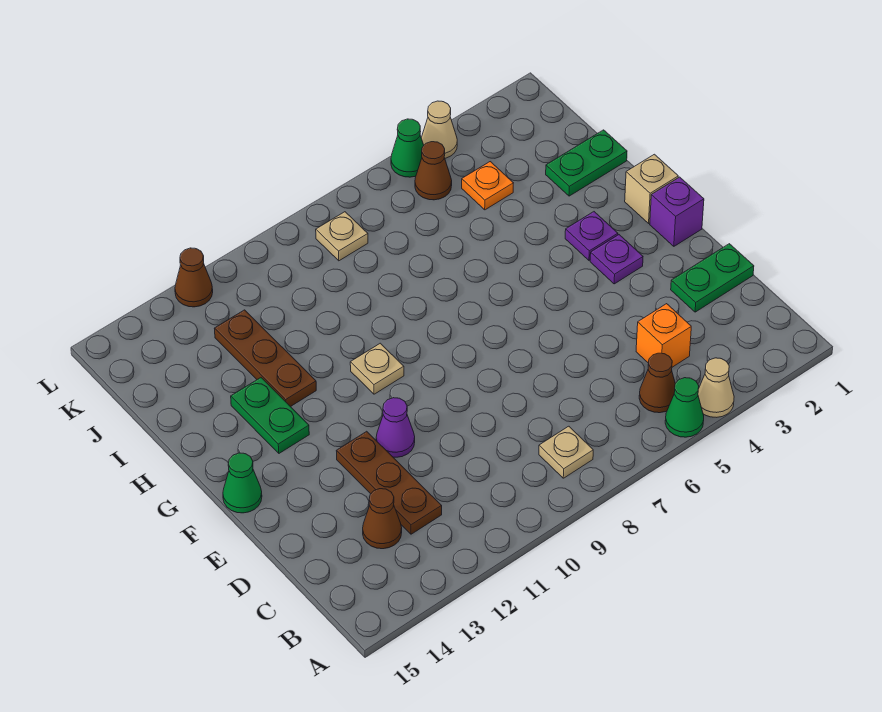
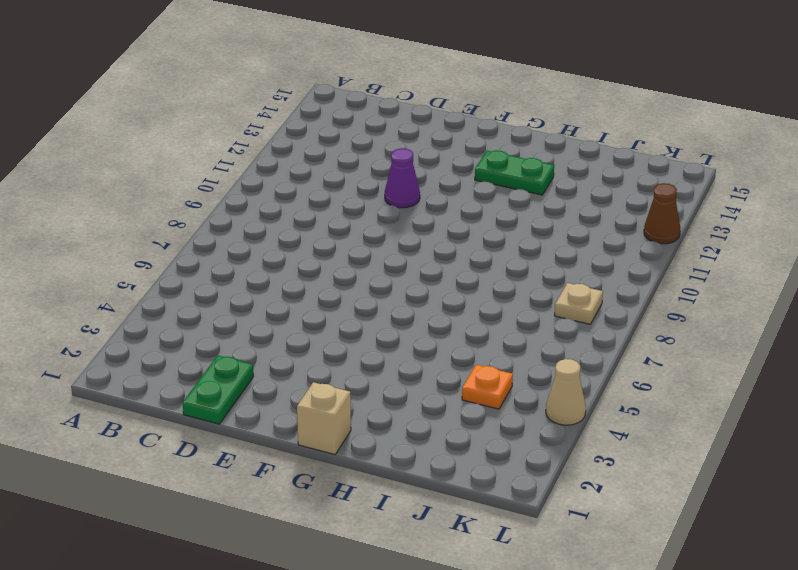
none -> tan 1x1 cone [698,358,734,417]
none -> green 1x1 cone [665,378,704,437]
none -> brown 1x1 cone [639,353,675,413]

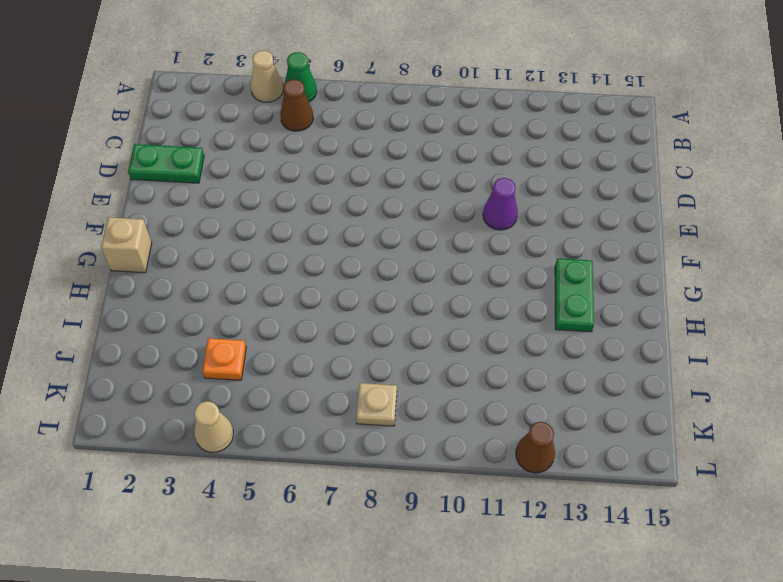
none -> tan 1x1 plate [539,426,593,478]
none -> orange 1x1 brick [636,304,691,367]
none -> brown 1x3 plate [337,431,442,534]

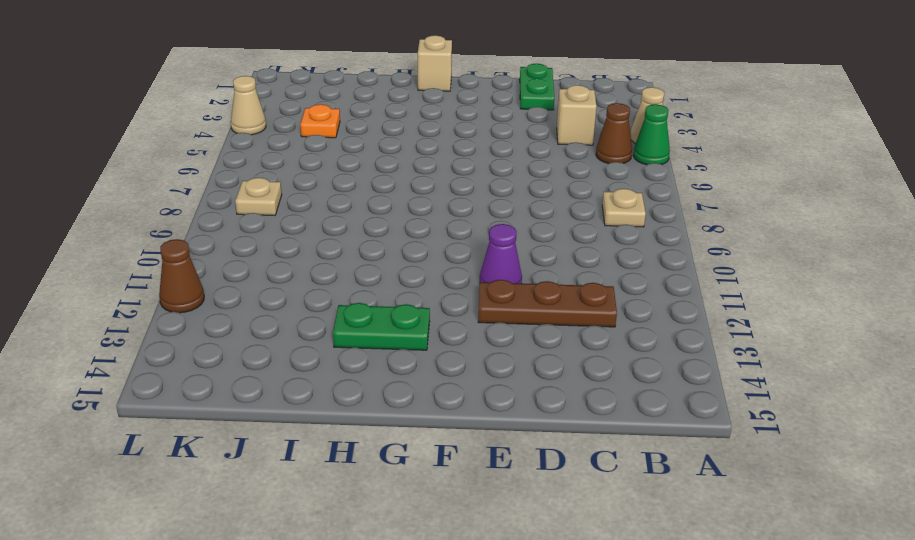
tan 1x1 brick [557,85,596,145] -> orange 1x1 brick [636,304,691,367]
none -> brown 1x1 cone [363,489,402,549]
none -> purple 1x1 brick [650,177,704,246]
none -> purple 1x1 plate [590,235,643,284]

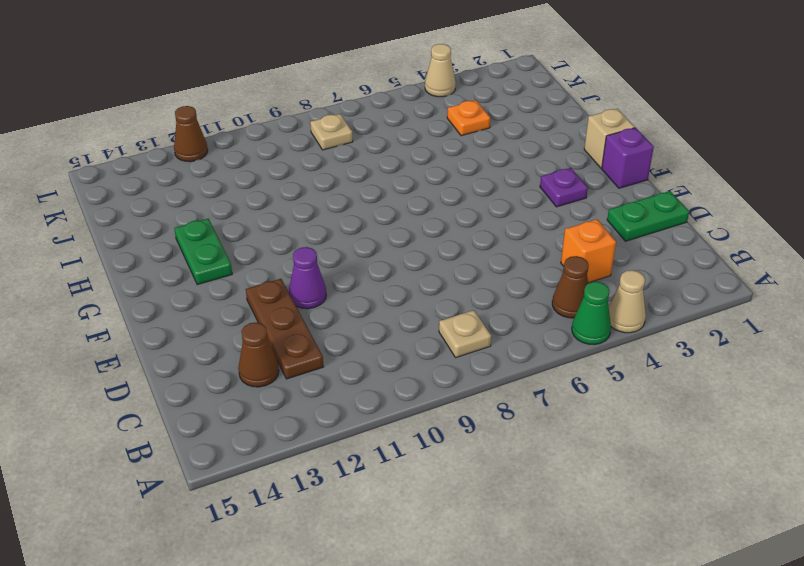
none -> green 1x1 cone [223,453,262,513]
none -> purple 1x1 plate [565,212,618,260]
none -> tan 1x1 plate [350,343,404,394]

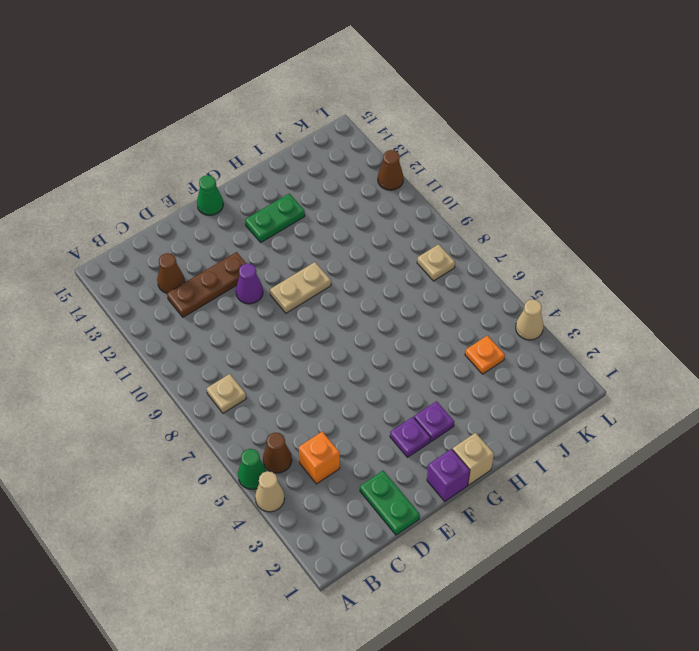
tan 1x2 plate [270,262,331,313] -> tan 1x1 plate [350,343,404,394]
none -> brown 1x3 plate [214,310,316,407]
none -> green 1x2 plate [546,130,627,196]
none -> brown 1x1 cone [415,142,452,200]

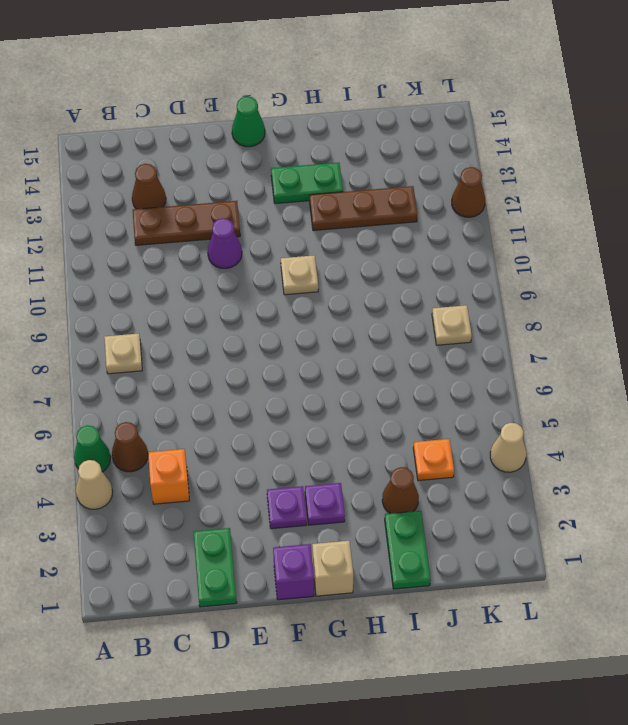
brown 1x1 cone [382,467,419,514] -> brown 1x1 cone moved to [415,142,452,200]
none -> green 1x1 cone [391,119,424,177]

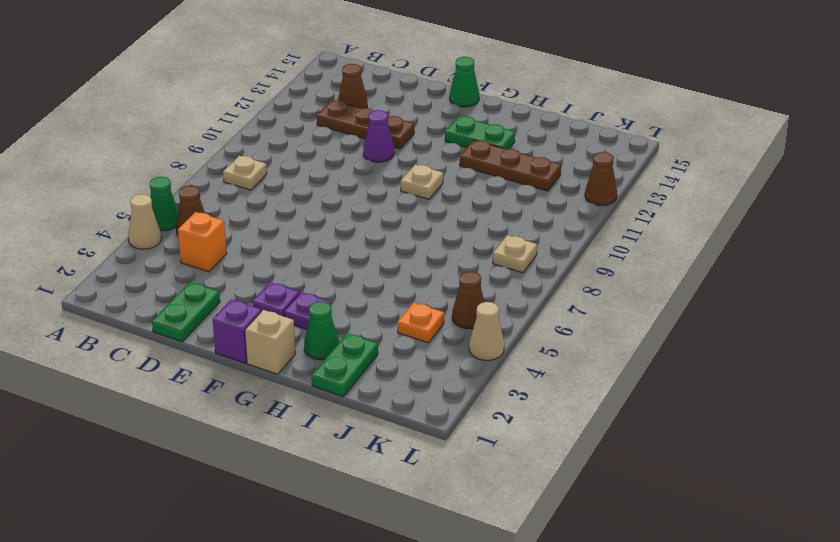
green 1x1 cone [304,301,339,360] -> green 1x1 cone moved to [391,119,424,177]

